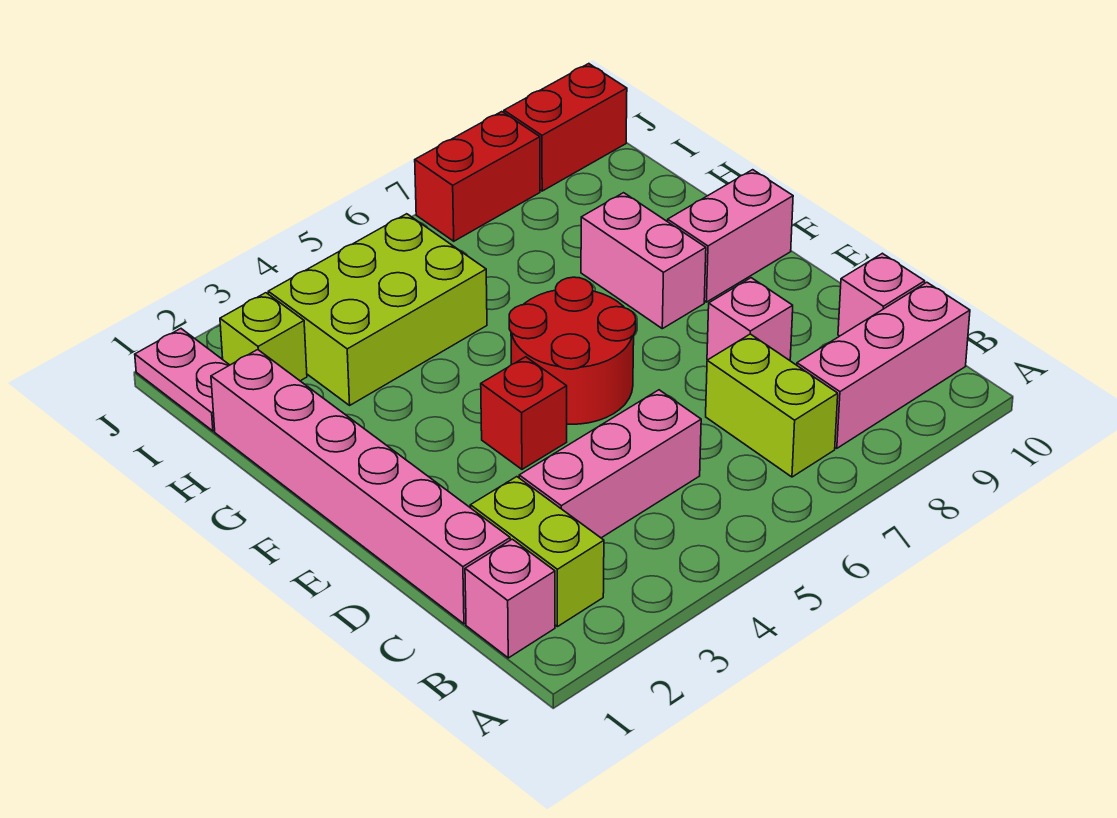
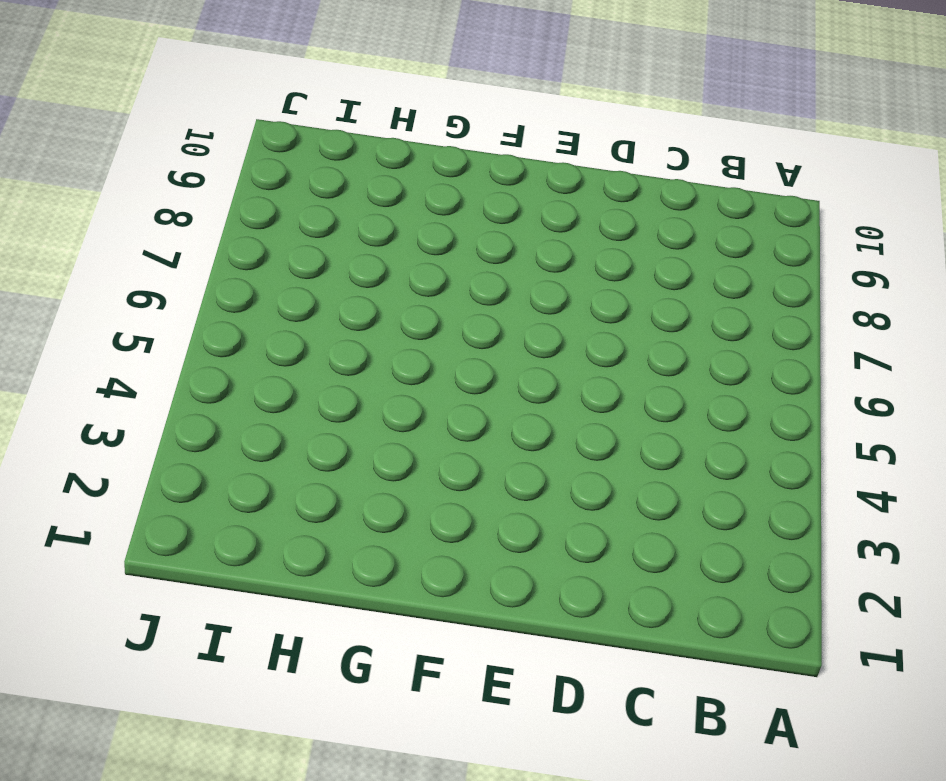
none -> pink 1x1 brick [465,539,555,658]
none -> lime 1x2 brick [470,477,604,627]
none -> lime 1x2 brick [706,334,838,477]

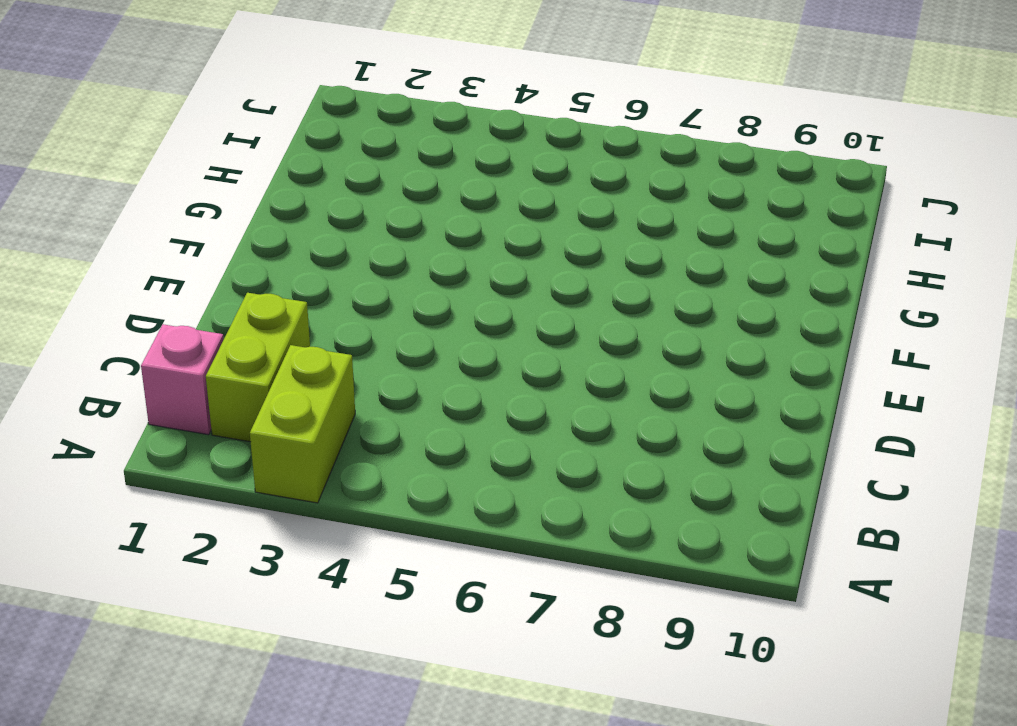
lime 1x2 brick [250,345,355,503] -> lime 1x2 brick moved to [706,334,838,477]
none -> pink 1x3 brick [797,282,970,448]
none -> pink 1x6 brick [211,350,510,624]
none -> pink 1x3 brick [519,390,701,538]

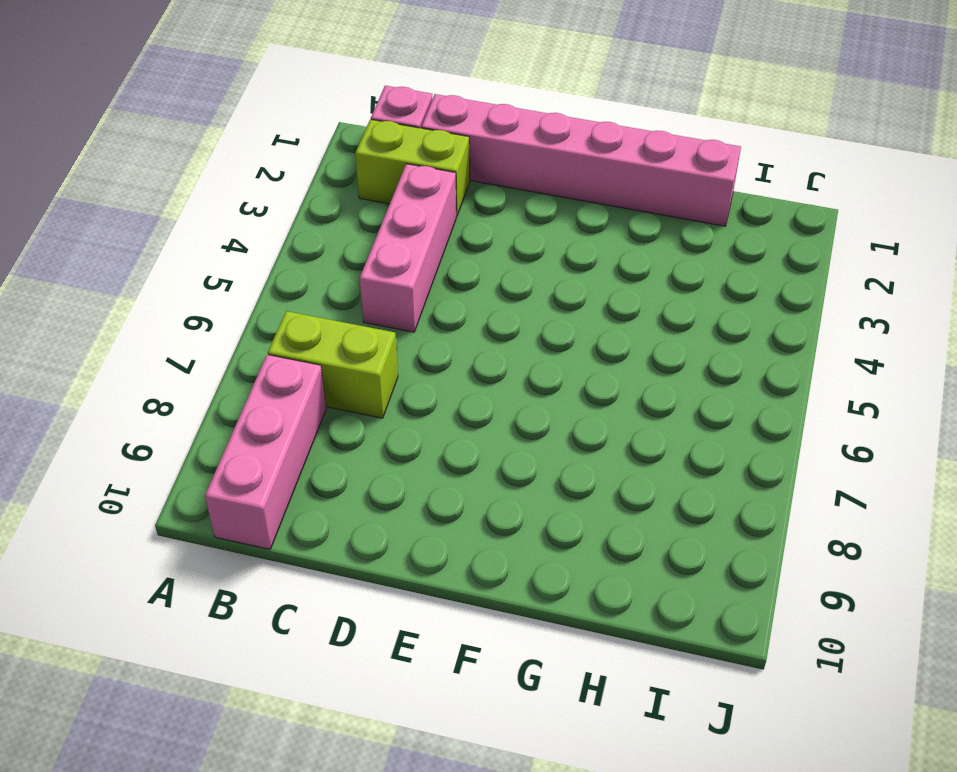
none -> pink 1x1 brick [838,253,925,336]
none -> pink 1x1 brick [707,278,793,360]
none -> red 1x1 brick [481,357,567,469]

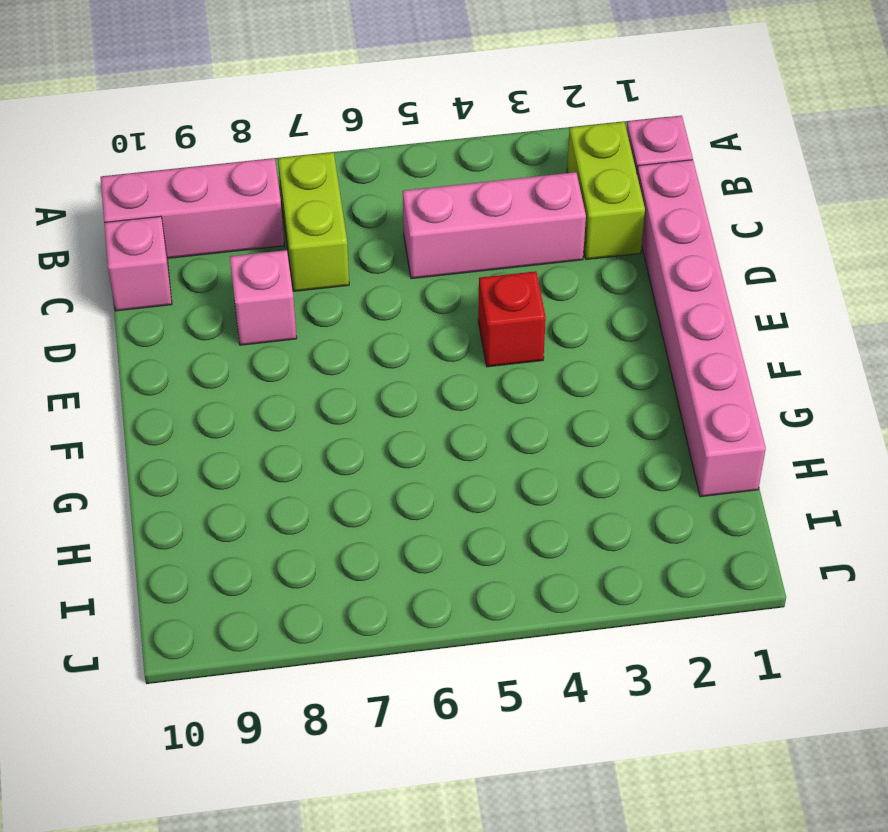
none -> red 2x2 round brick [509,277,636,424]
none -> pink 1x2 brick [581,193,706,329]
none -> pink 1x2 brick [668,170,793,302]

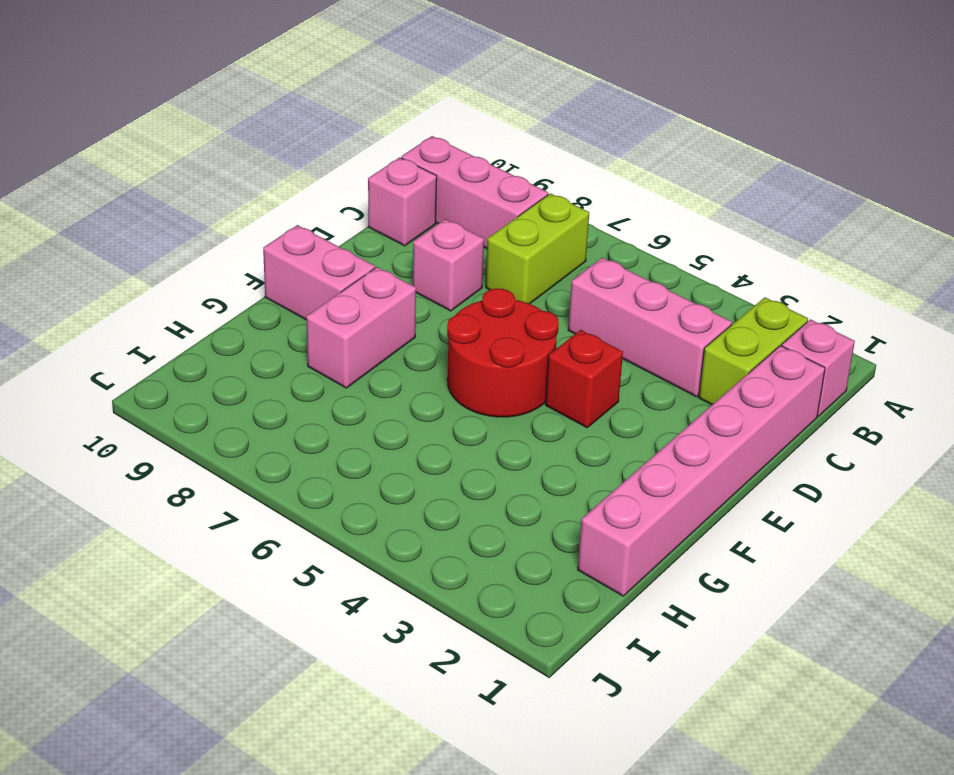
none -> lime 2x3 brick [268,214,487,405]
none -> pink 1x2 plate [135,329,229,431]
none -> lime 1x1 brick [220,293,307,381]

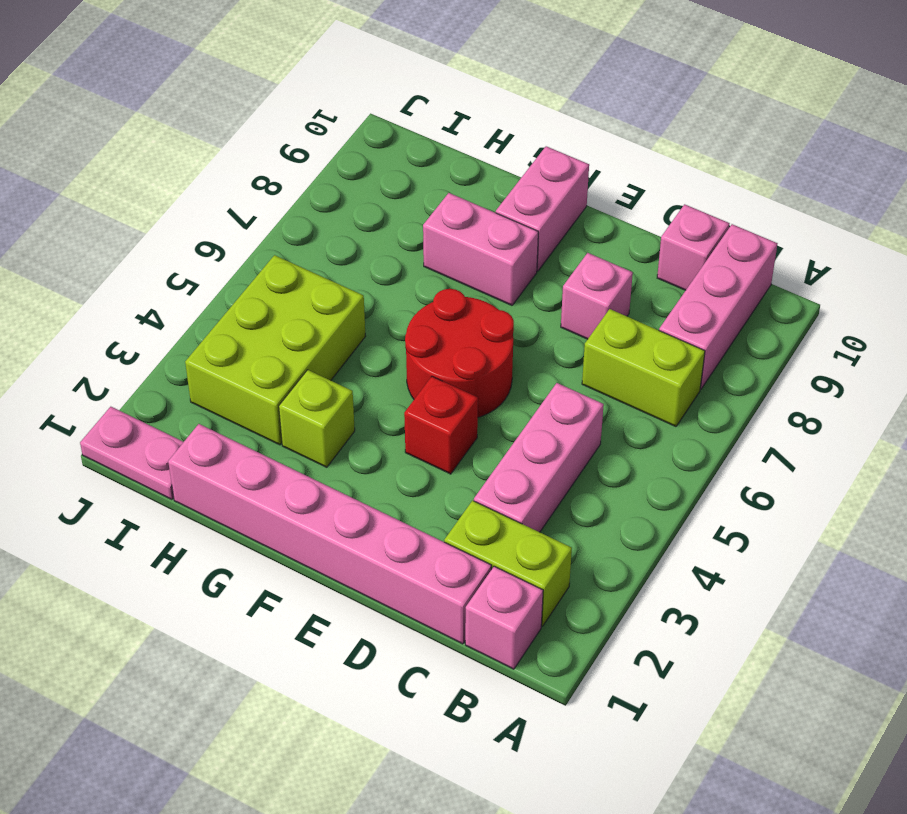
lime 1x1 brick [279,370,355,467] -> lime 1x1 brick moved to [220,293,307,381]
none -> red 1x2 brick [415,112,540,241]
none -> red 1x2 brick [504,64,627,191]

